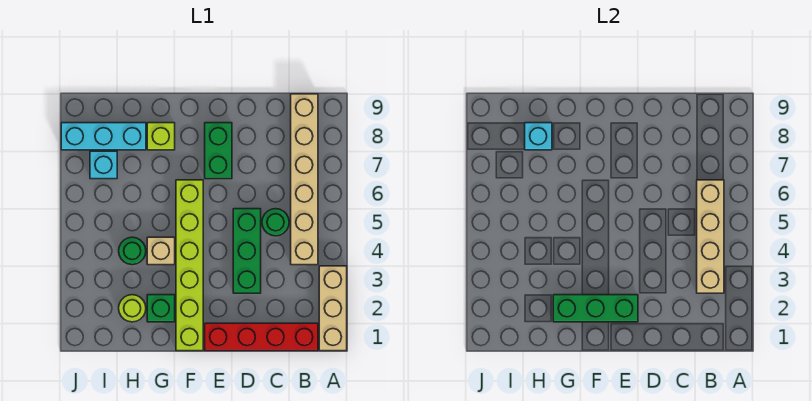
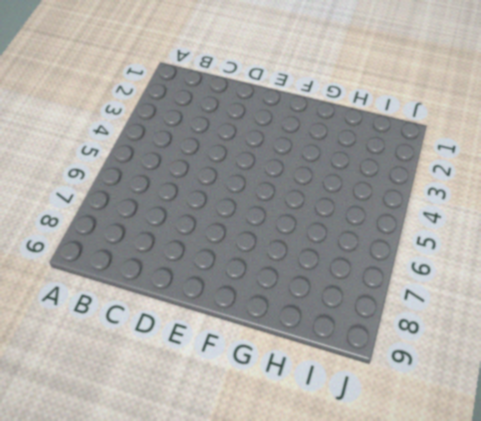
none -> tan 1x3 brick [319,266,347,351]
none -> red 1x4 brick [205,323,318,351]
none -> tan 1x6 brick [291,94,318,265]

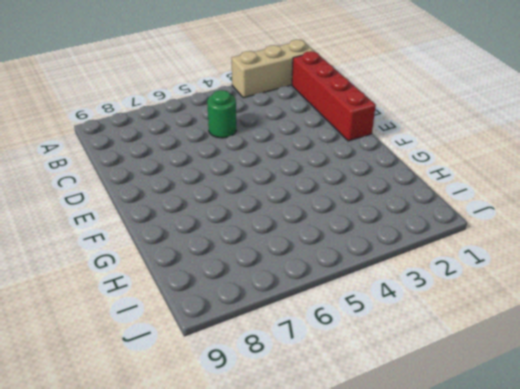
none -> tan 1x6 brick [291,94,318,265]
none -> green 1x3 brick [233,209,261,293]
none -> green 1x2 brick [205,123,232,179]

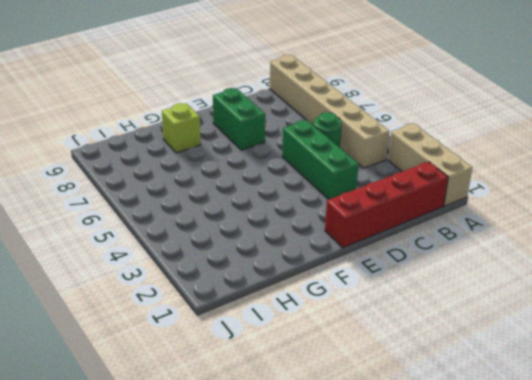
none -> lime 1x6 brick [176,180,203,351]
none -> green 1x1 brick [147,295,175,322]
none -> tan 1x1 brick [147,237,175,265]

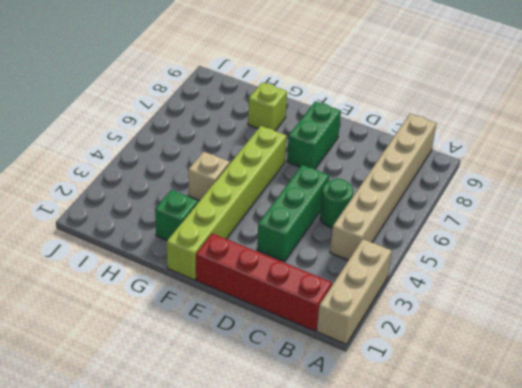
none -> lime 1x1 round brick [119,295,146,322]
none -> green 1x1 round brick [119,237,146,265]
none -> cyan 1x3 brick [61,123,146,150]

